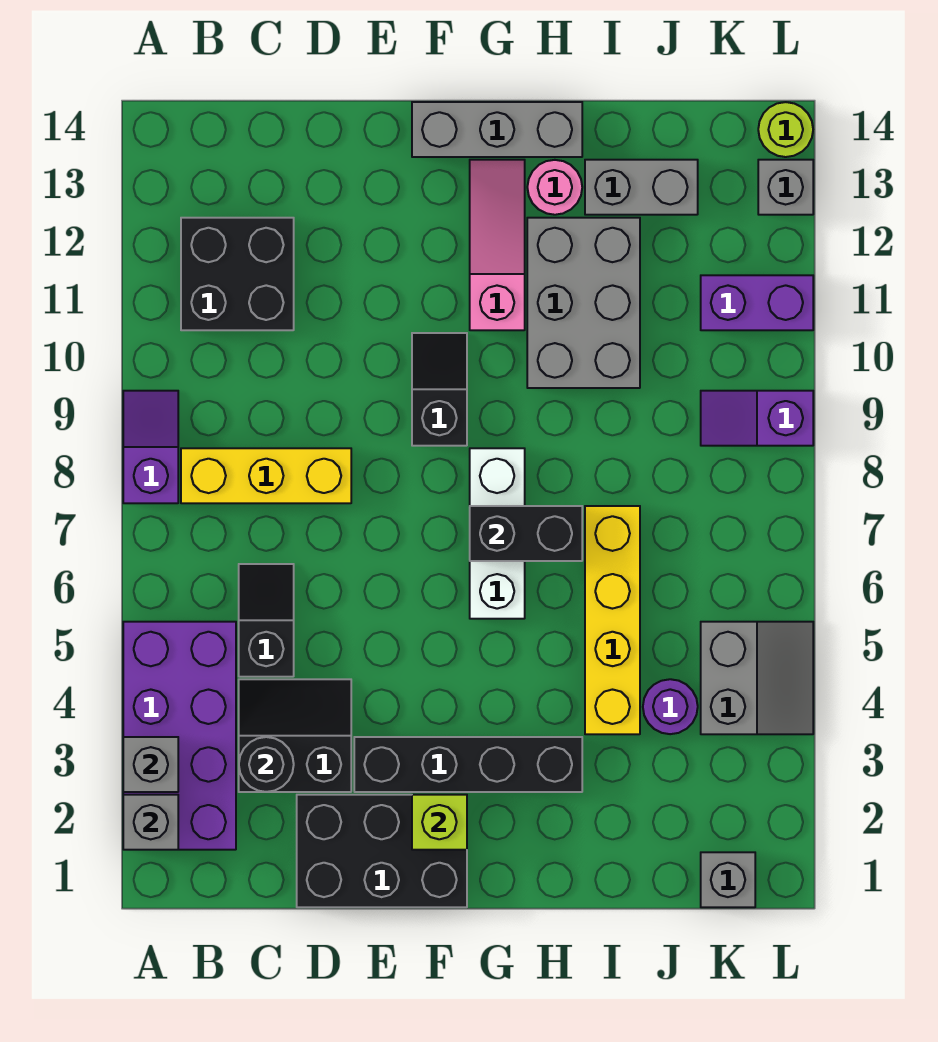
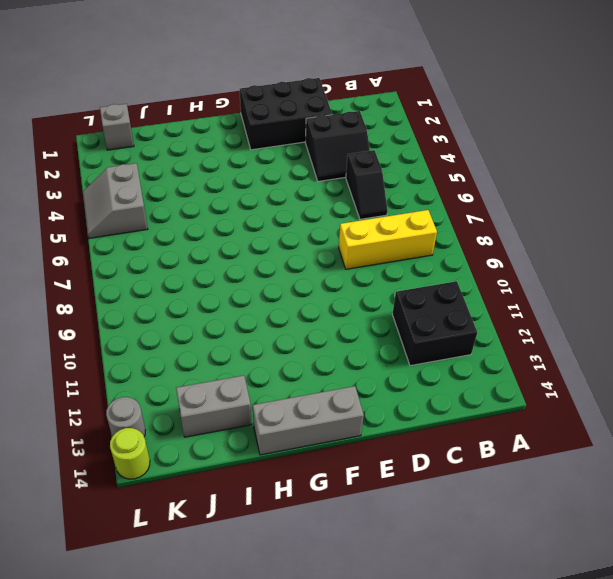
grey 1x1 round brick [106,397,145,436] -> grey 1x1 brick [758,160,813,215]
none -> purple 2x4 brick [123,622,236,850]
none -> purple 1x2 slope [123,391,178,503]
none -> black 1x4 brick [354,737,582,792]

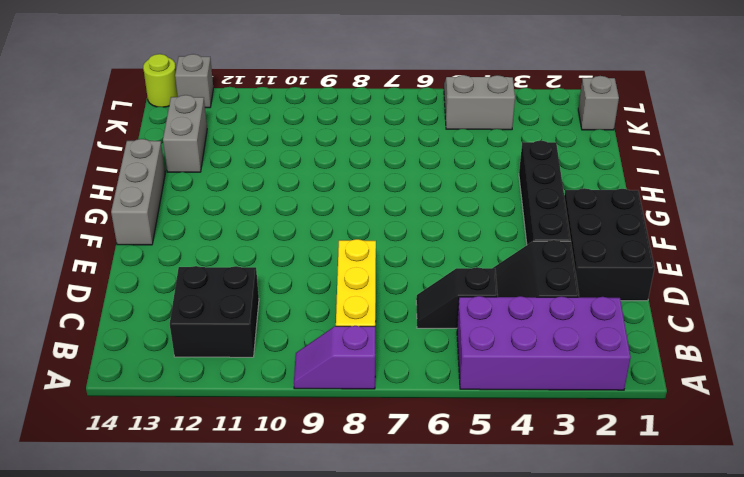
none -> black 1x2 slope [412,333,467,446]
none -> white 1x3 brick [470,448,525,619]
none -> pink 1x3 slope [470,160,525,330]

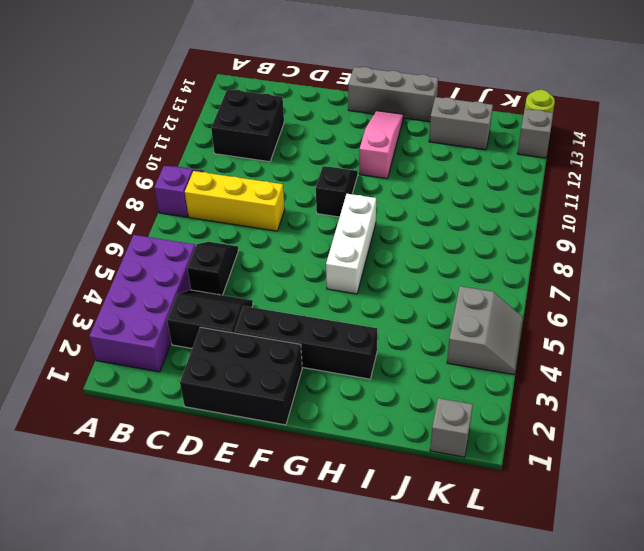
none -> grey 2x3 brick [527,218,640,388]
none -> pink 1x1 round brick [527,160,582,215]
none -> yellow 1x4 brick [585,506,640,734]

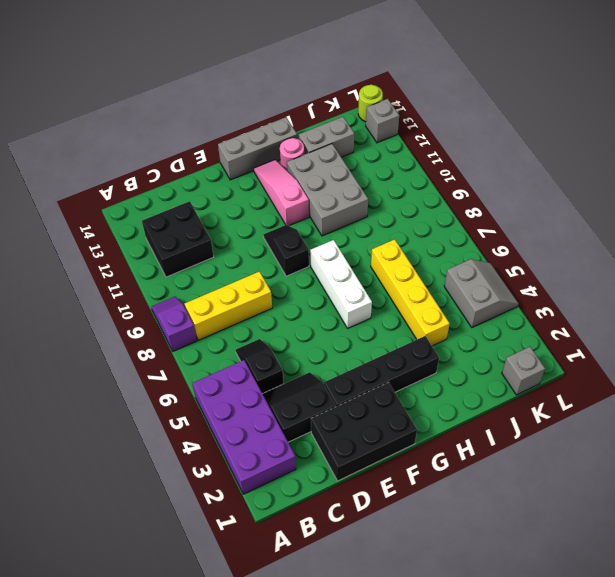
none -> purple 1x1 round brick [643,679,698,734]
none -> purple 1x2 slope [701,391,813,446]
none -> purple 1x2 brick [701,275,813,330]

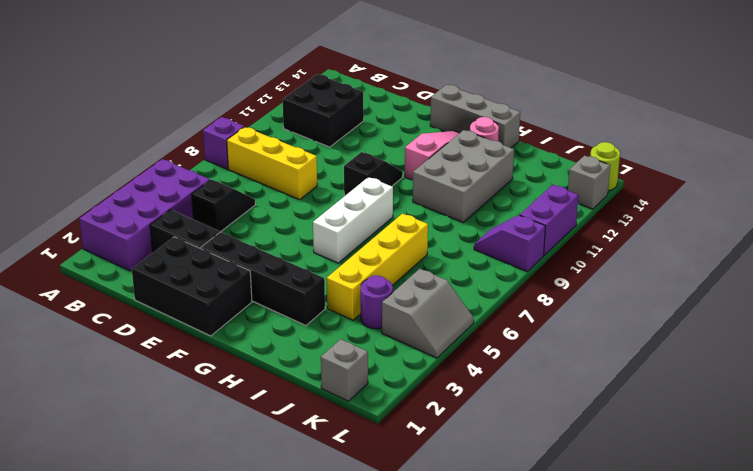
purple 1x2 brick [520,185,579,255] -> purple 1x2 brick turned to [701,275,813,330]
none -> grey 1x2 brick [585,160,698,215]
none -> grey 1x1 brick [123,795,178,850]
none -> grey 1x1 brick [123,737,178,792]

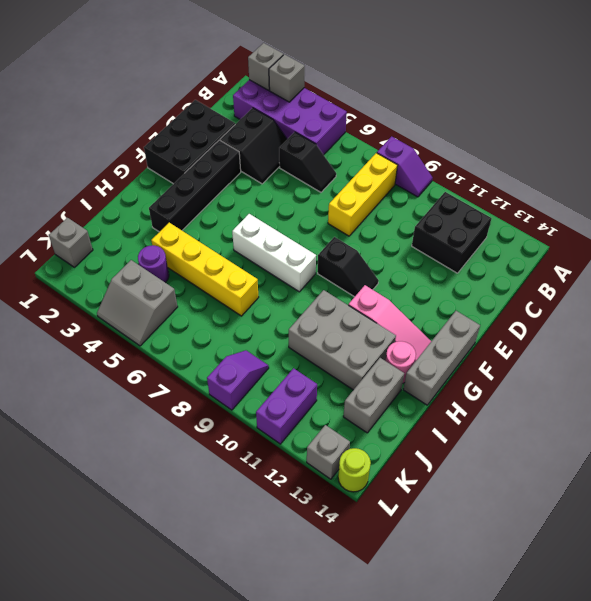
none -> black 1x1 round brick [239,737,294,792]
none -> lime 1x1 brick [412,795,467,850]
none -> black 1x2 brick [470,506,582,561]

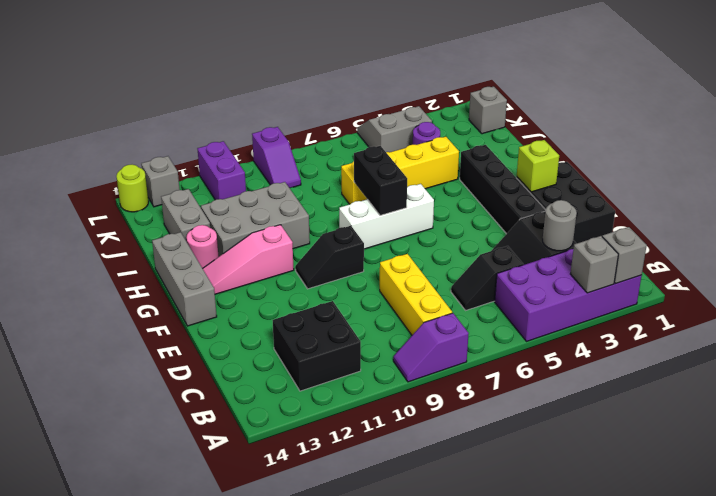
grey 1x1 round brick [543,200,577,251] -> black 1x1 round brick [239,737,294,792]

